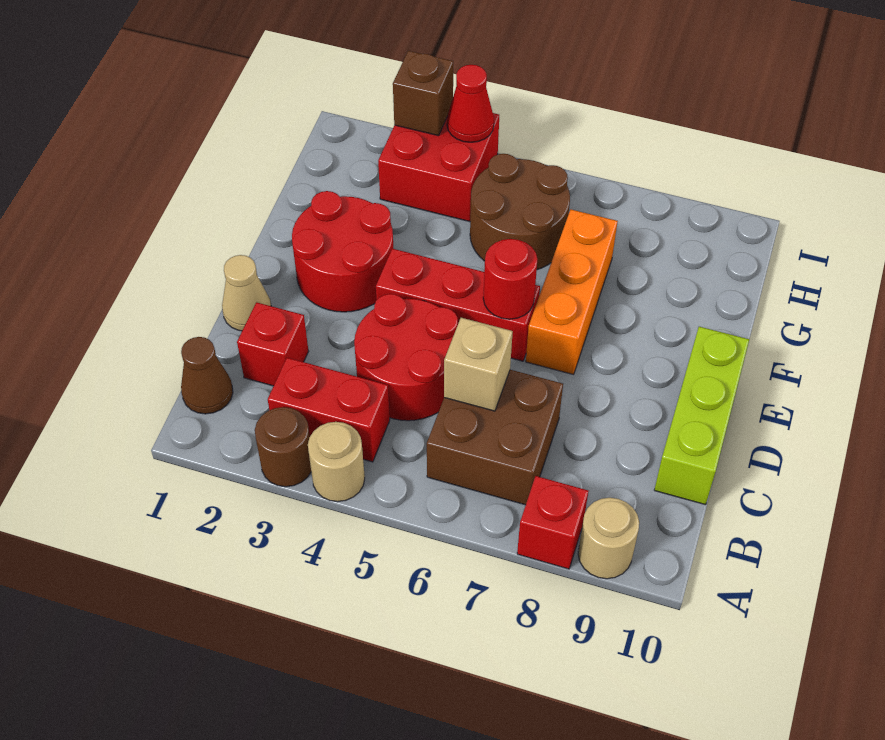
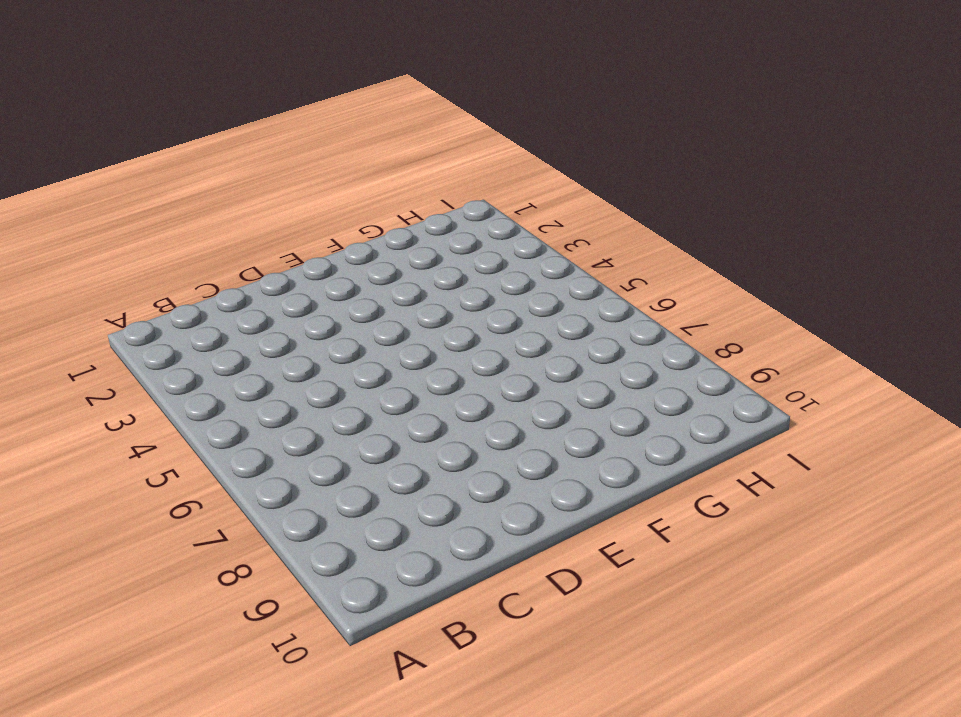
none -> brown 1x1 round brick [255,407,311,487]
none -> tan 1x1 round brick [308,422,365,502]
none -> red 1x1 brick [517,476,588,569]

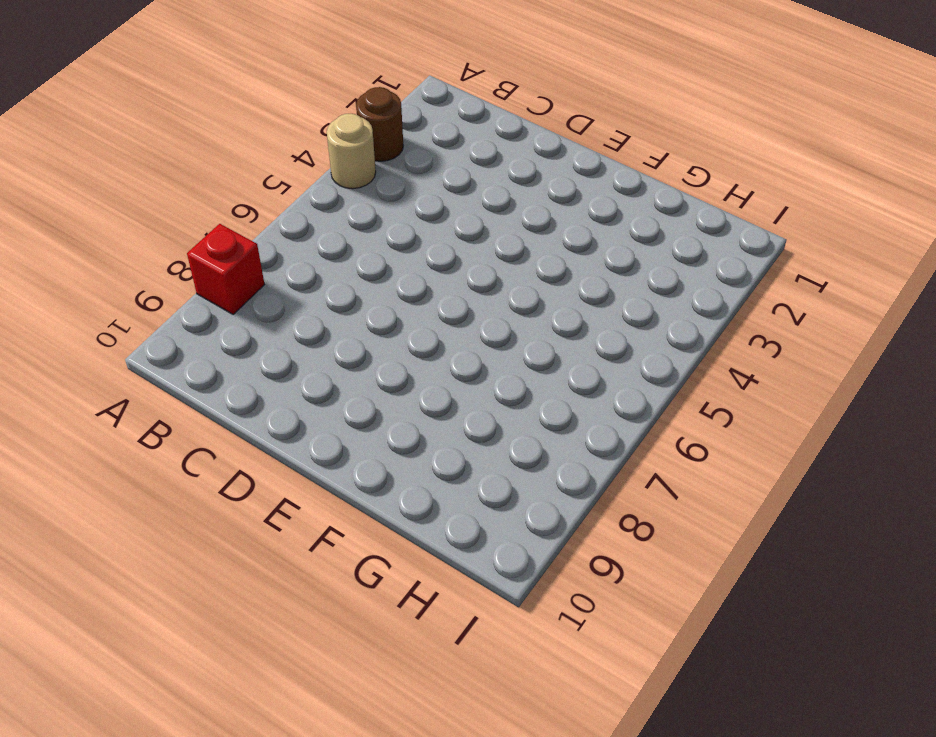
none -> tan 1x1 round brick [578,498,639,579]
none -> brown 1x1 cone [181,337,233,414]
none -> red 1x2 brick [268,358,390,462]

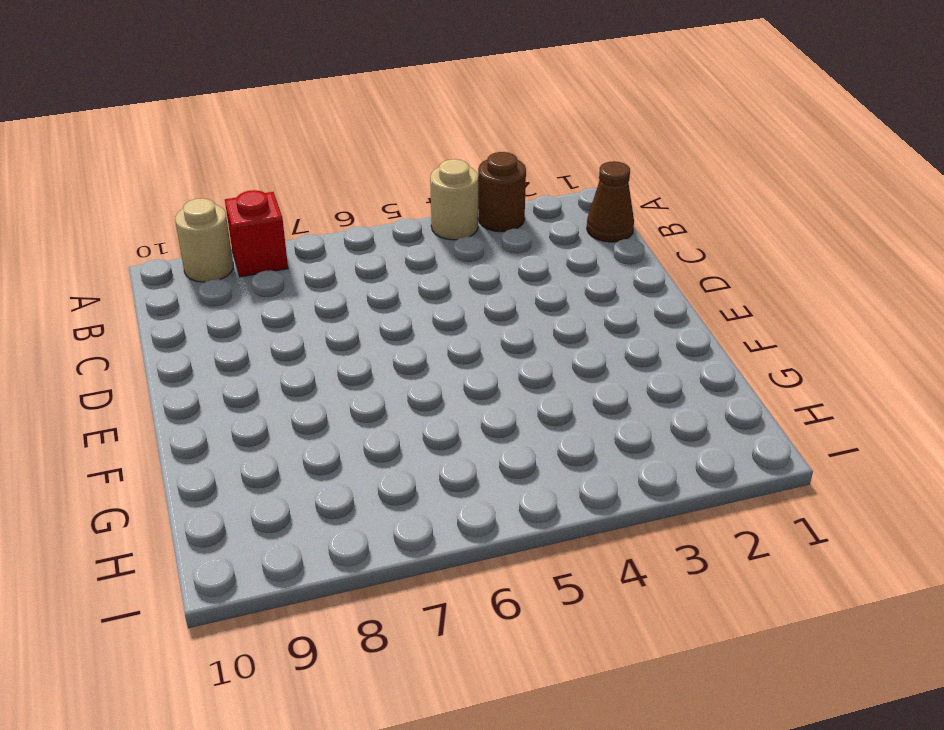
none -> red 1x2 brick [268,358,390,462]
none -> brown 2x2 brick [427,370,563,505]
none -> red 1x1 brick [237,302,309,386]

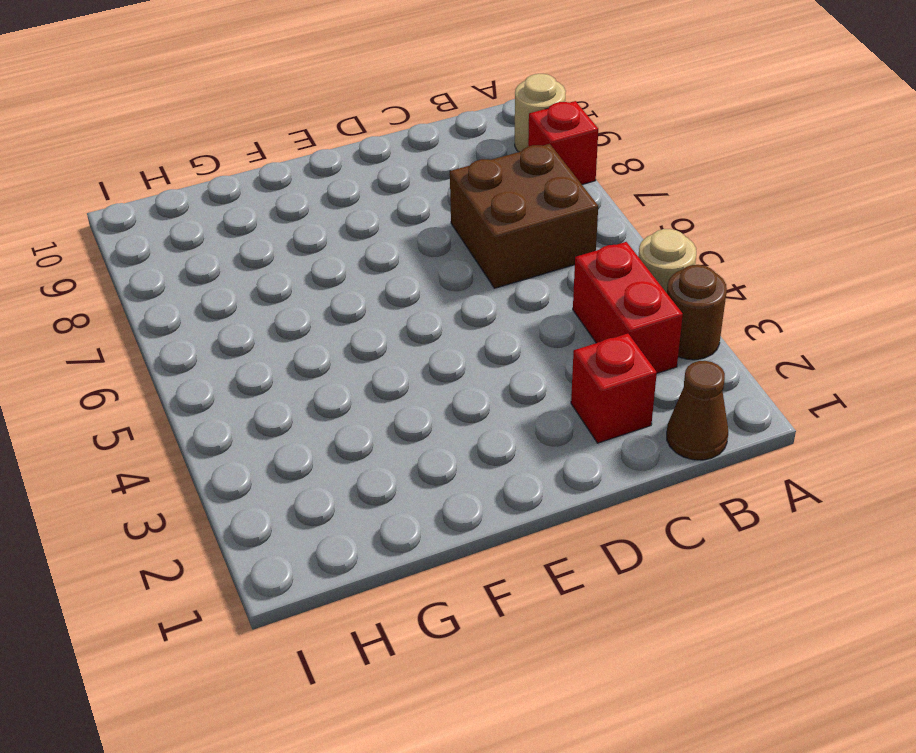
none -> red 2x2 round brick [354,294,458,421]
none -> lime 1x3 brick [654,327,749,505]
none -> tan 1x1 cone [222,255,271,331]

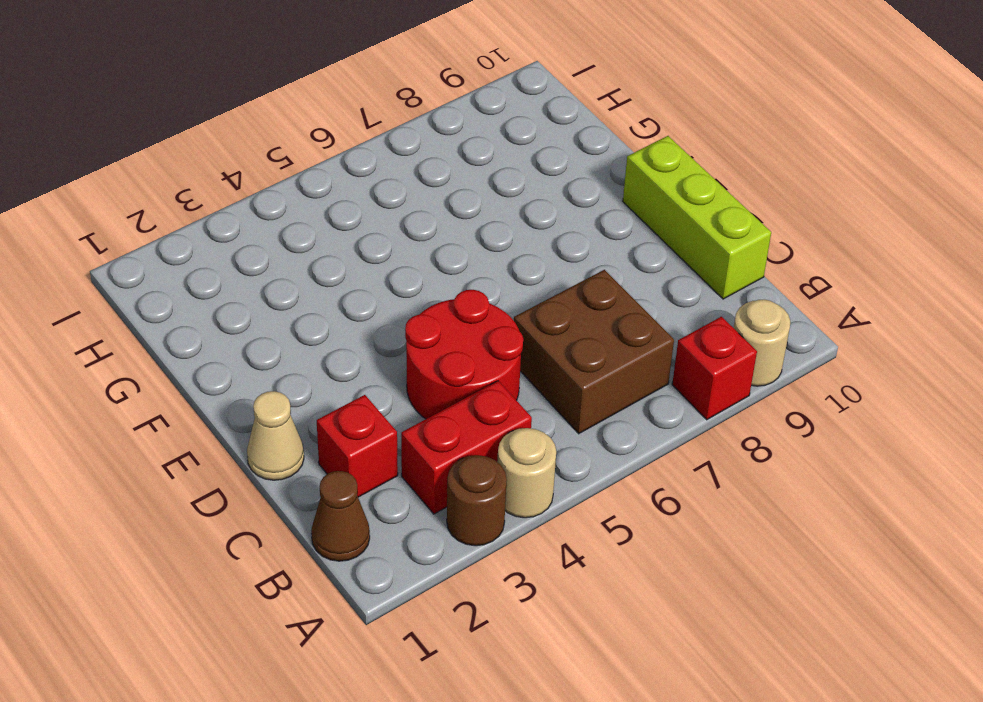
none -> red 2x2 round brick [292,191,393,312]
none -> red 1x3 brick [376,249,540,361]
none -> orange 1x3 brick [526,210,618,375]

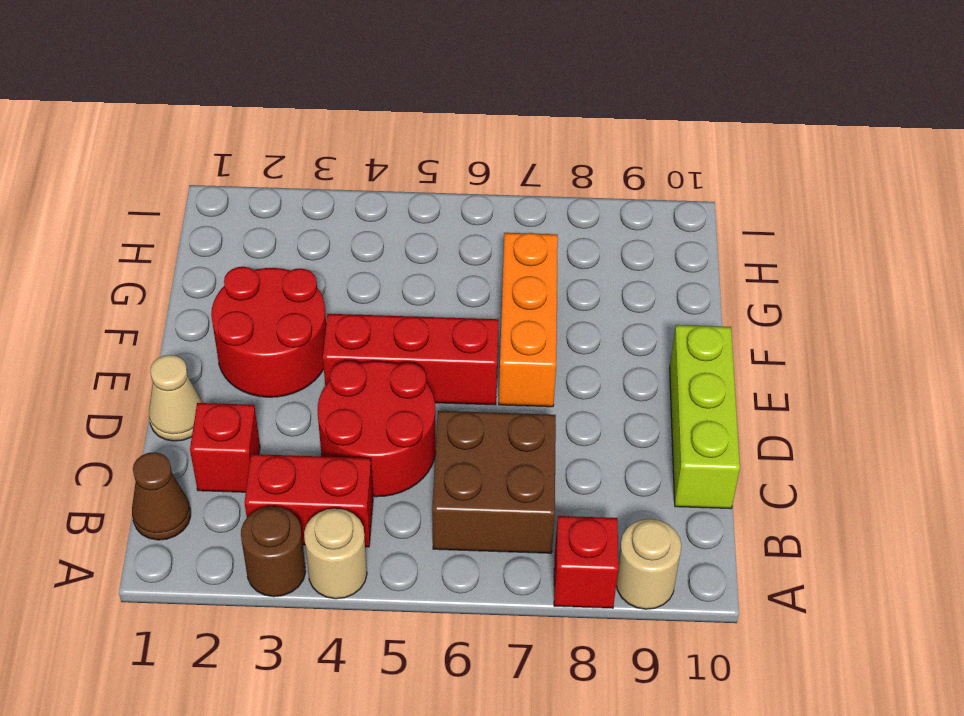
none -> brown 2x2 round brick [470,154,570,270]
none -> red 2x2 brick [378,113,499,222]
none -> tan 1x1 brick [444,318,513,411]

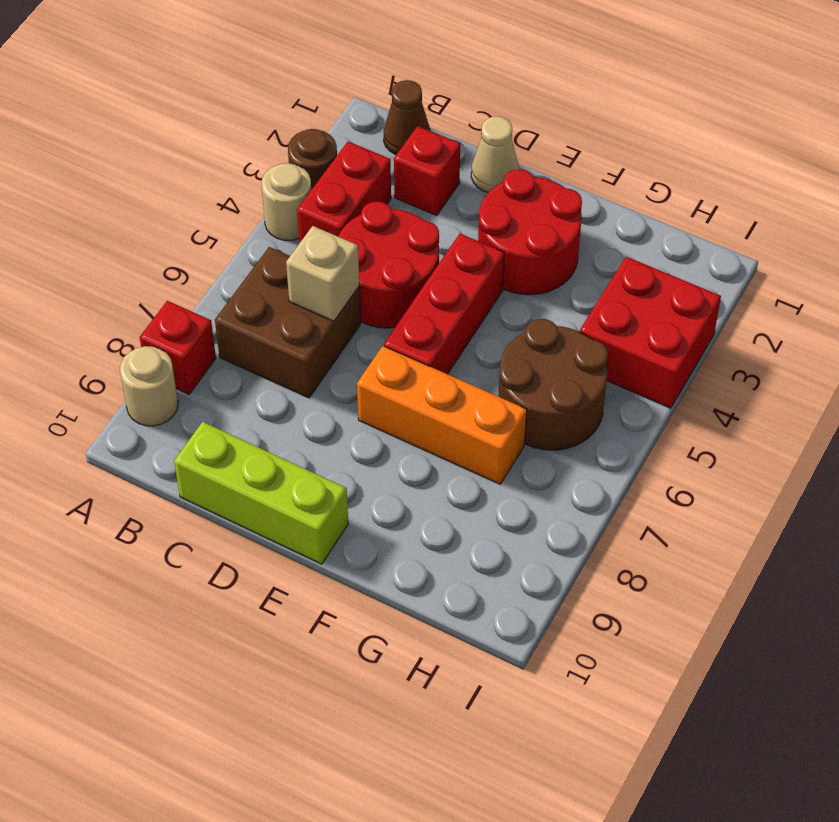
none -> red 1x1 round brick [483,239,537,319]
none -> brown 1x1 brick [393,51,453,136]
none -> red 1x1 cone [447,65,494,142]

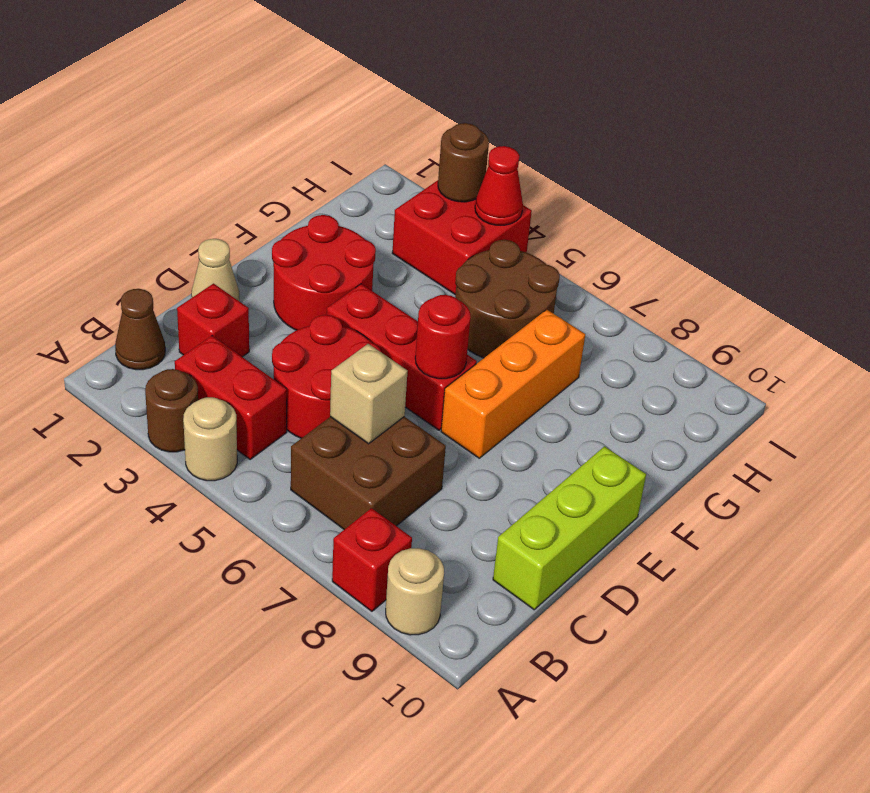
brown 1x1 round brick [438,123,489,202] -> brown 1x1 brick [393,51,453,136]

